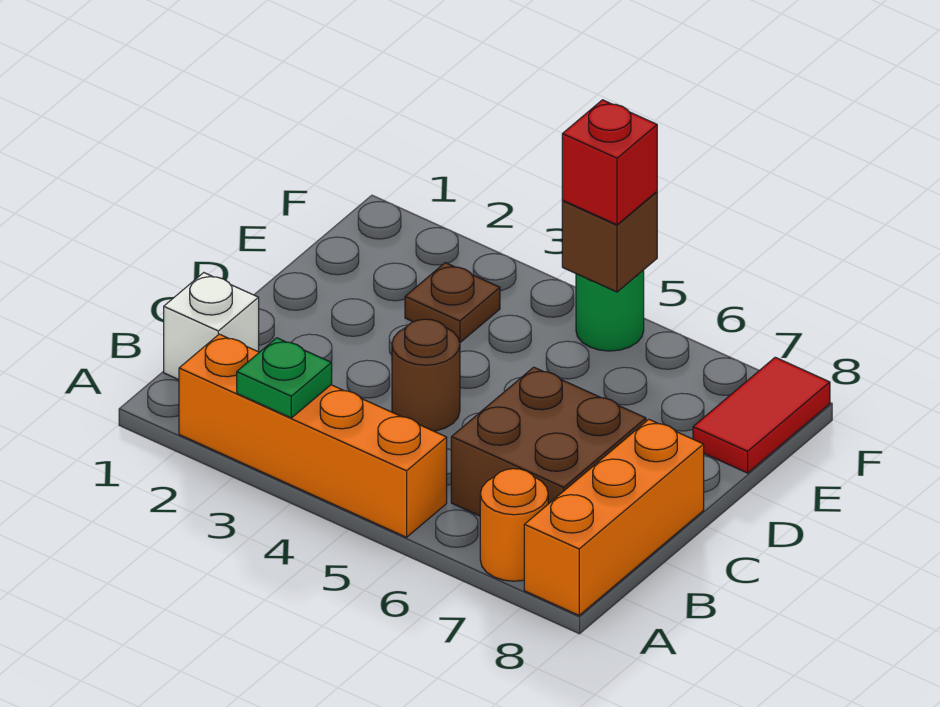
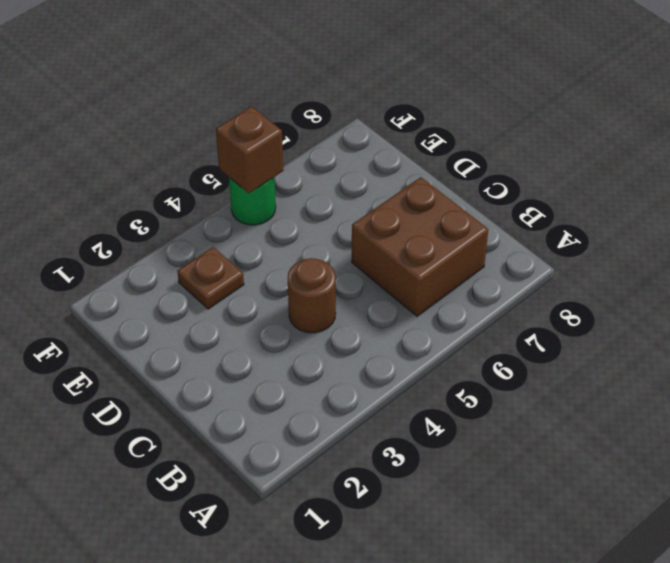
none -> orange 1x4 brick [179,334,447,537]
none -> orange 1x1 round brick [480,469,548,581]
none -> orange 1x3 brick [524,419,704,615]

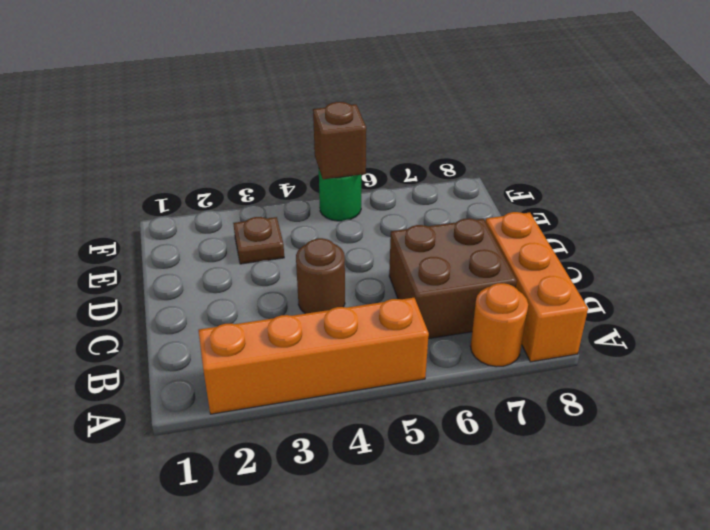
none -> white 1x1 brick [164,273,259,380]
none -> red 1x2 tile [693,357,830,473]
none -> green 1x1 plate [237,338,332,418]

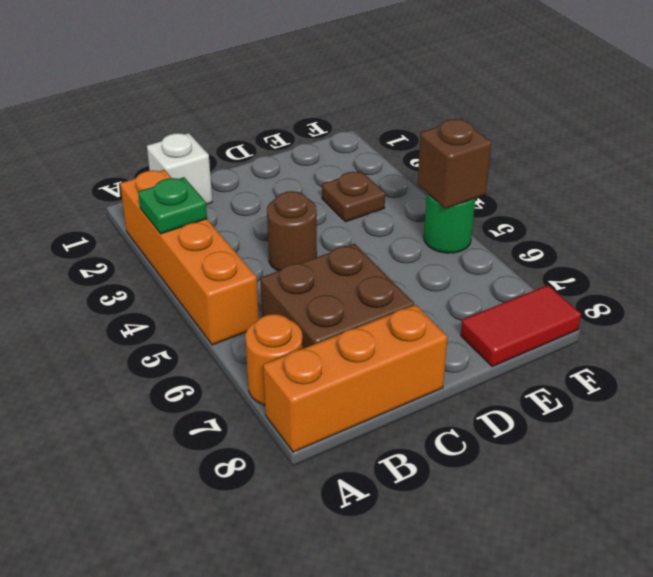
none -> red 1x1 brick [562,100,657,225]

